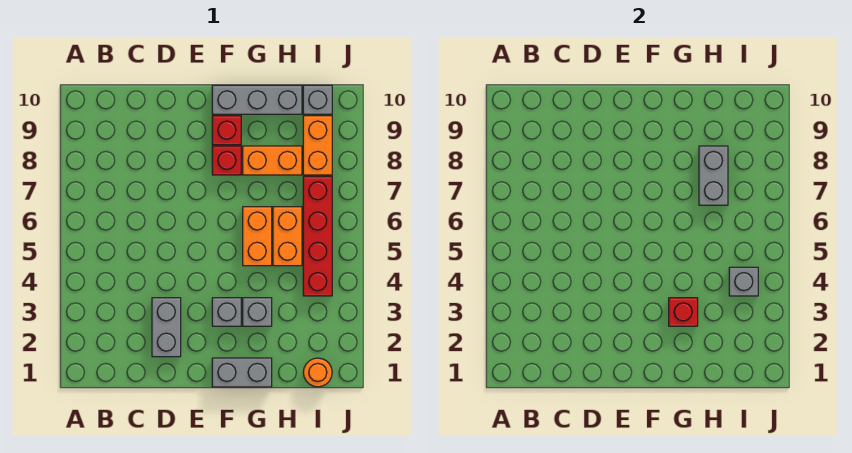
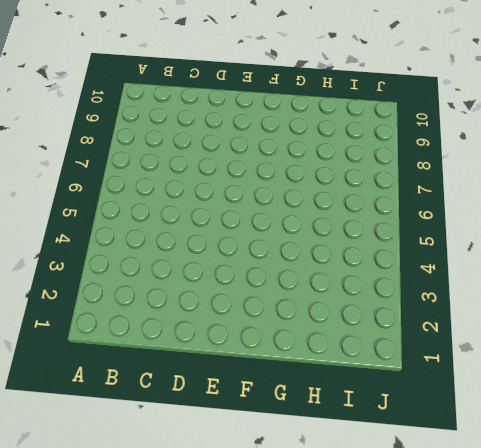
none -> grey 1x2 brick [152,298,181,357]
none -> grey 1x2 brick [212,358,272,387]
none -> grey 1x1 brick [212,298,241,326]

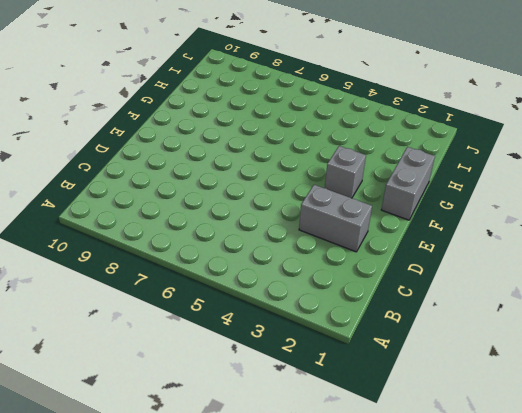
none -> red 1x1 brick [212,146,241,175]
none -> red 1x1 brick [212,116,241,145]
none -> grey 1x3 brick [212,85,302,114]

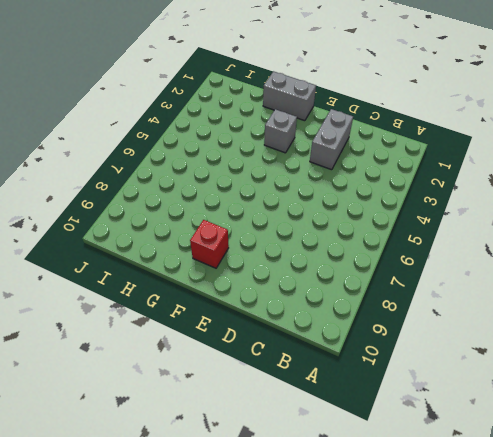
none -> red 1x1 brick [212,146,241,175]
none -> grey 1x3 brick [212,85,302,114]
none -> grey 1x1 brick [243,298,272,326]

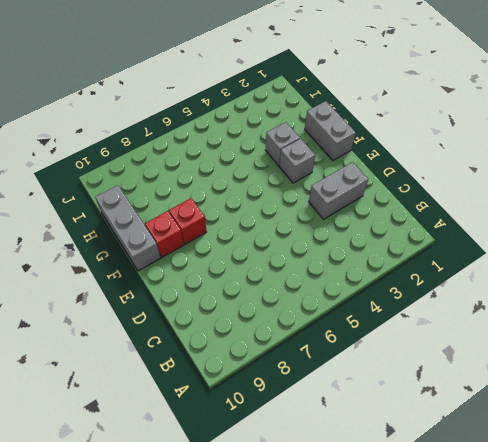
none -> orange 1x2 brick [243,207,272,266]
none -> orange 1x2 brick [243,146,302,175]
none -> orange 1x2 brick [273,207,302,266]

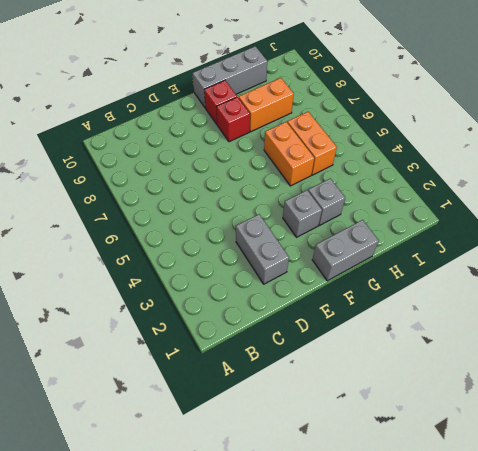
none -> orange 1x1 round brick [303,358,332,387]
none -> red 1x4 brick [303,176,332,296]
none -> orange 1x2 brick [303,116,332,175]

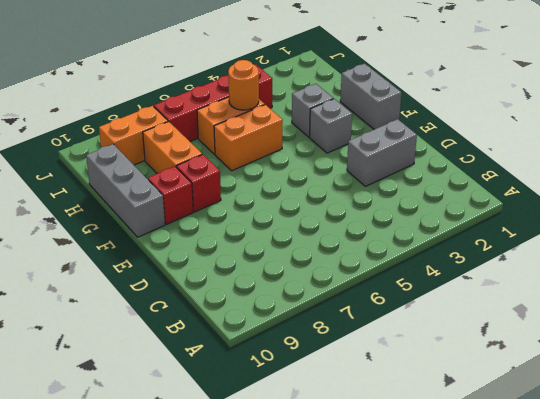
orange 1x1 round brick [228,60,259,110] -> orange 1x1 round brick moved to [303,358,332,387]
none -> grey 1x1 brick [303,85,332,114]
none -> red 1x1 brick [669,298,698,326]
none -> grey 1x2 brick [699,146,728,205]

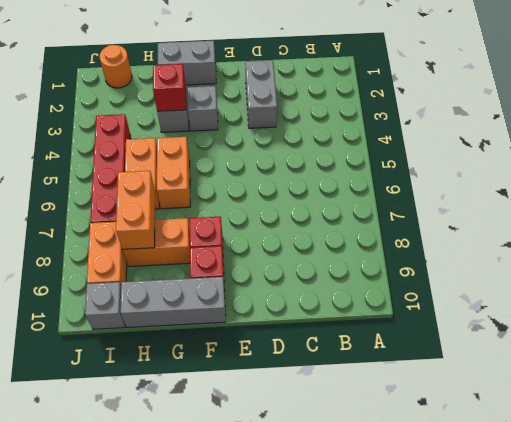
orange 1x2 brick [116,171,155,249] -> grey 1x2 brick [699,146,728,205]
none -> grey 1x1 brick [729,267,758,296]

